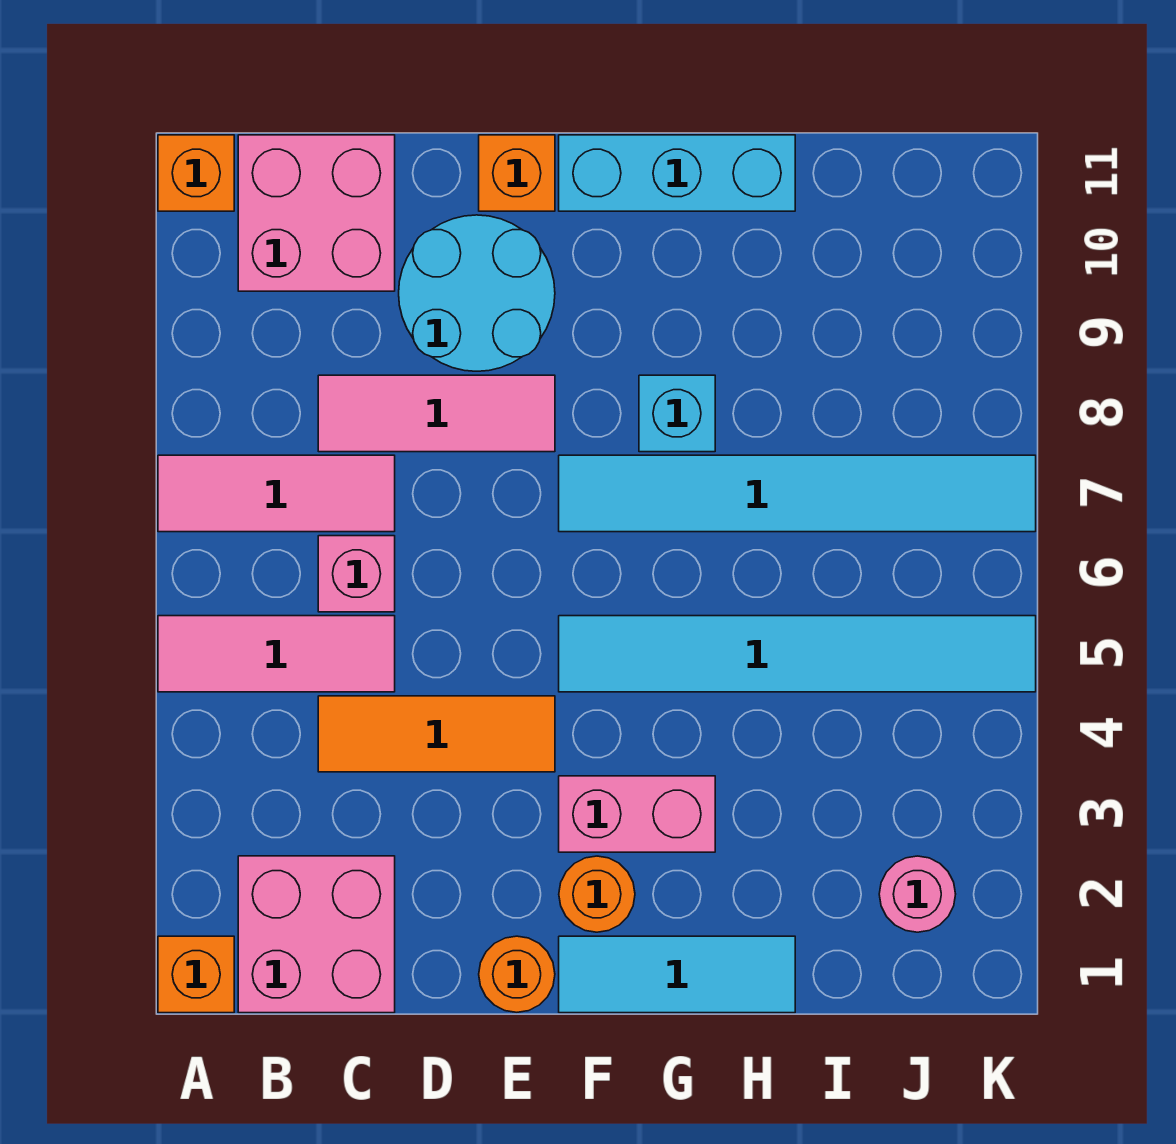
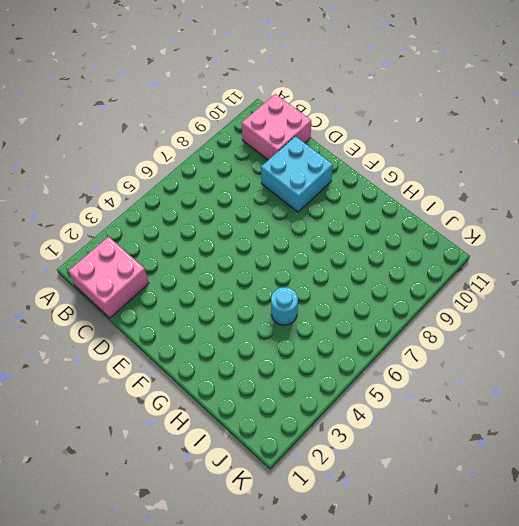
cyan 2x2 brick [261,136,333,212] -> cyan 2x2 round brick [399,215,555,371]
cyan 1x1 round brick [271,287,298,325] -> cyan 1x6 tile [559,616,1036,692]
none -> orange 1x1 brick [158,936,234,1013]
none -> pink 1x3 tile [158,616,395,692]
none -> pink 1x3 tile [158,455,395,532]

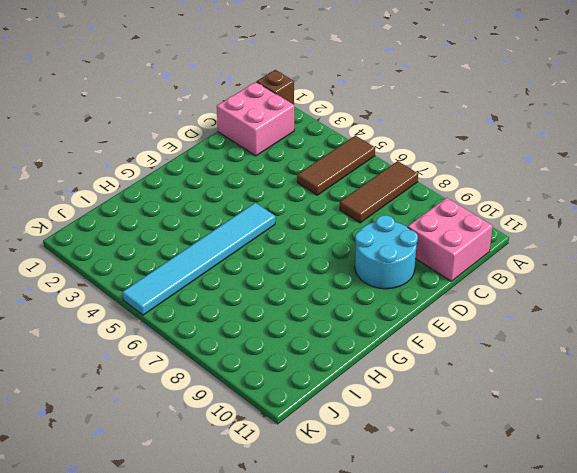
brown 1x1 brick [257,70,294,105] -> orange 1x1 brick [158,936,234,1013]
brown 1x3 tile [297,136,375,195] -> pink 1x3 tile [158,616,395,692]
brown 1x3 tile [340,161,418,223] -> pink 1x3 tile [158,455,395,532]
none -> orange 1x1 brick [158,135,234,211]
none -> orange 1x3 tile [318,696,555,772]
none -> pink 1x1 brick [318,536,395,612]

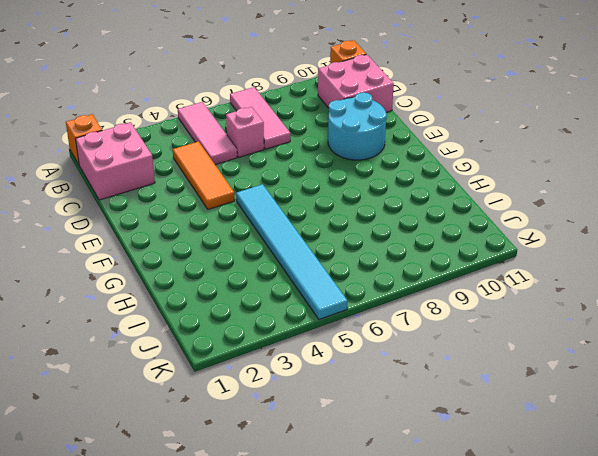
none -> pink 1x3 tile [318,375,555,452]
none -> orange 1x1 round brick [479,936,555,1012]
none -> orange 1x1 brick [479,135,555,211]

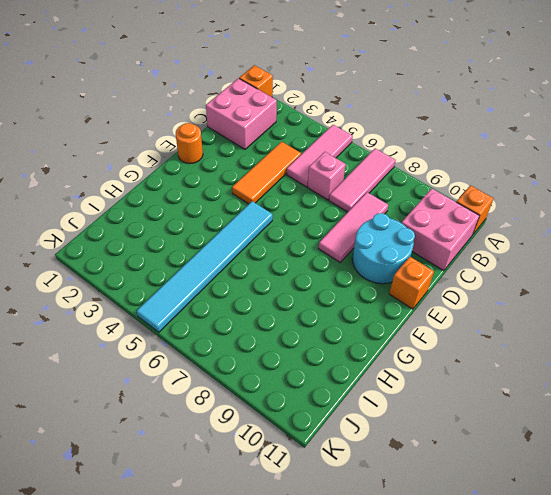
none -> cyan 1x3 tile [559,936,795,1013]
none -> orange 1x1 round brick [559,856,635,932]
none -> pink 1x2 brick [559,776,715,852]

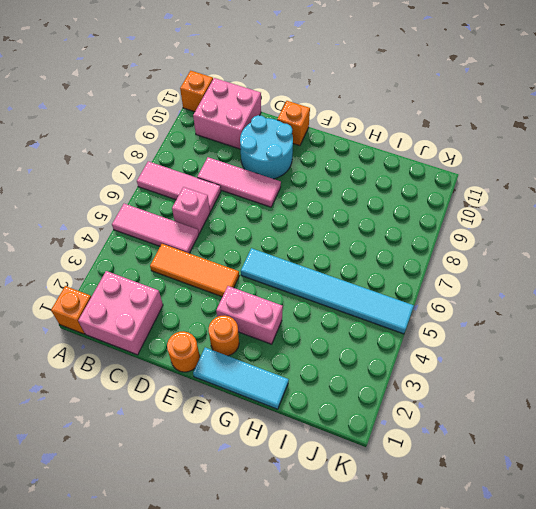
none -> cyan 1x6 tile [559,455,1036,532]
none -> cyan 1x3 brick [559,135,795,211]
none -> cyan 1x1 brick [639,375,715,452]

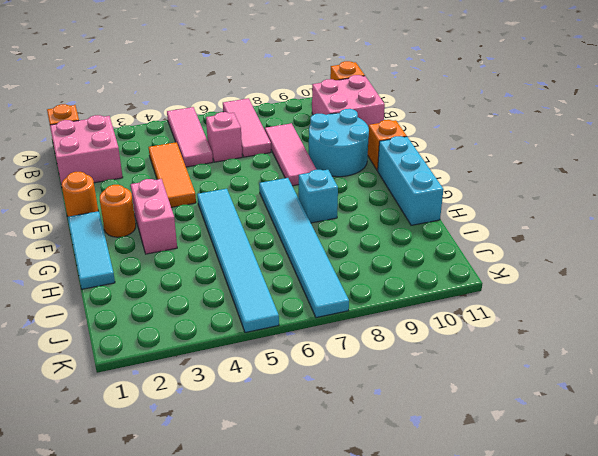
none -> pink 1x1 round brick [879,856,956,932]

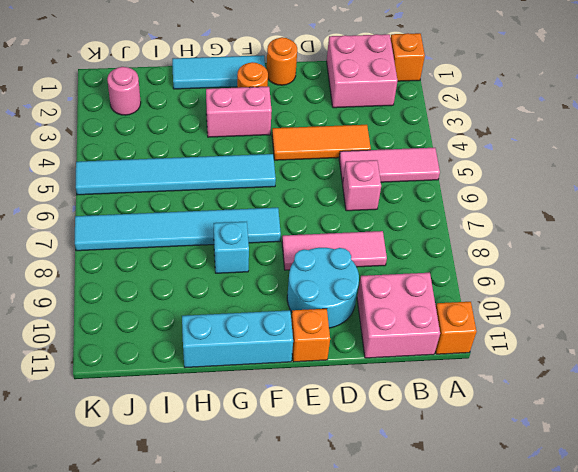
none -> pink 1x3 tile [158,455,395,532]

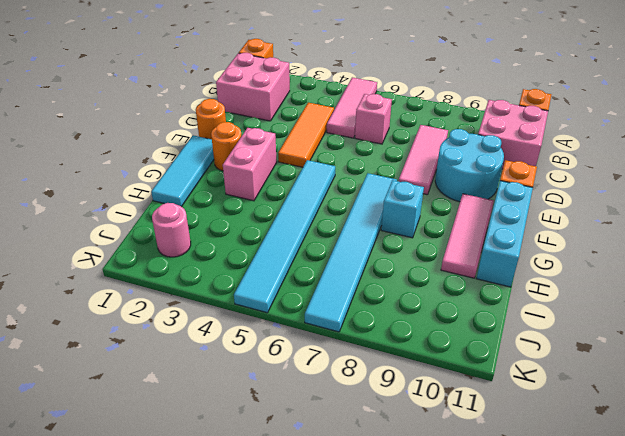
pink 1x3 tile [441,194,494,278] -> pink 1x3 tile moved to [158,455,395,532]

